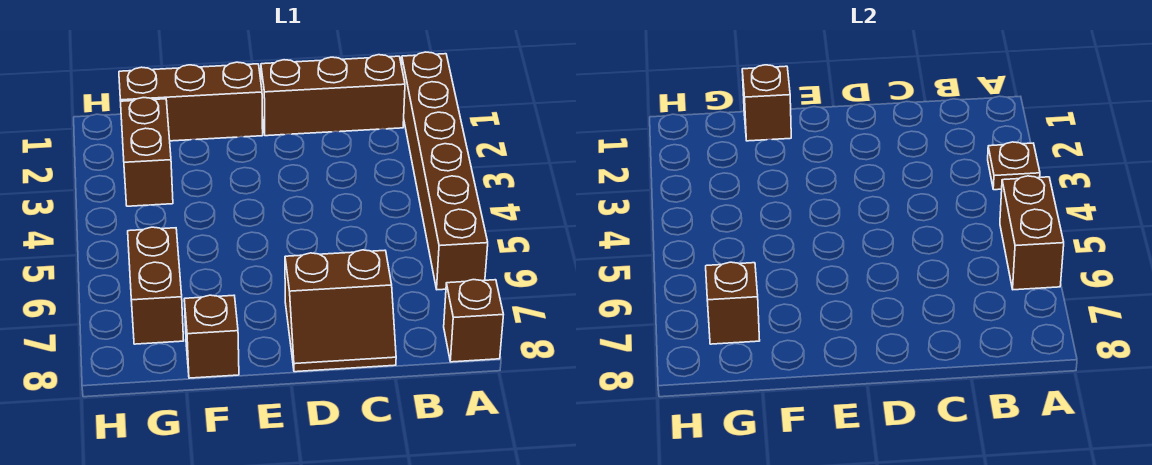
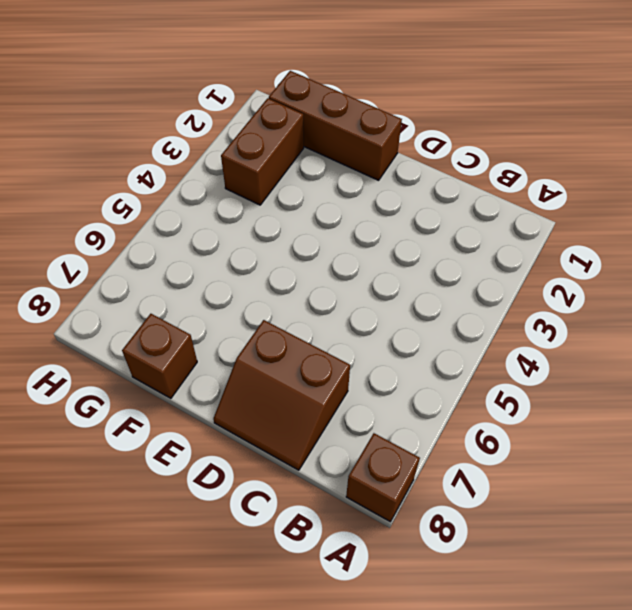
none -> brown 1x6 brick [401,52,488,290]
none -> brown 1x3 brick [261,55,405,136]
none -> brown 1x2 brick [128,227,184,344]

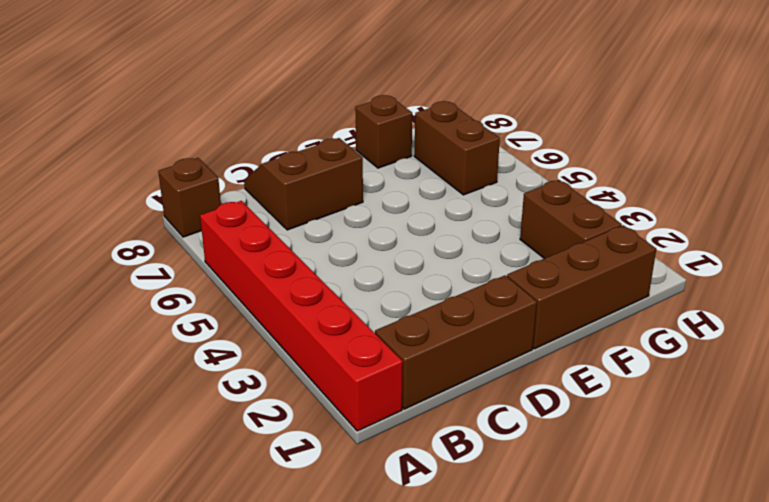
red 1x6 brick [200,201,403,431] -> brown 1x6 brick [401,52,488,290]
none -> brown 1x1 plate [988,142,1040,190]
none -> brown 1x2 brick [1000,176,1064,290]
none -> brown 1x1 brick [742,65,791,141]

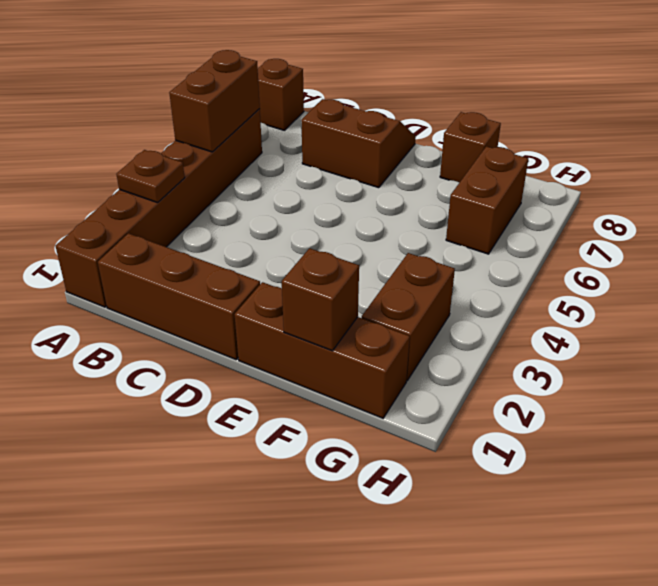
none -> brown 1x1 brick [706,262,760,344]

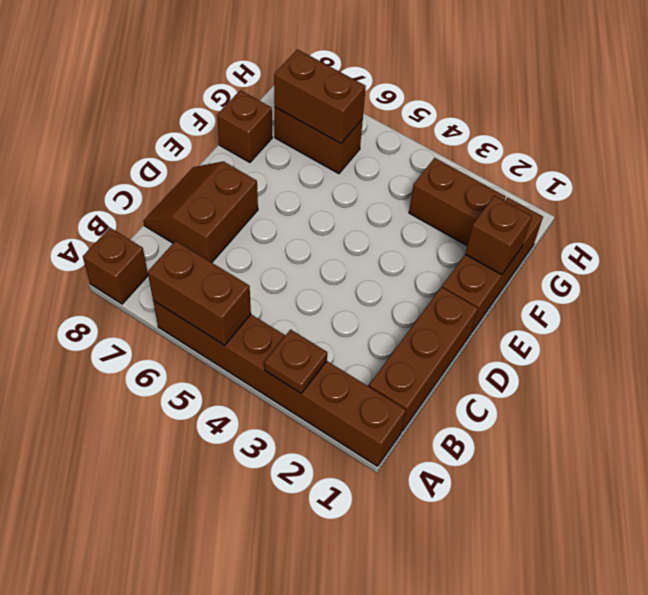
brown 1x2 brick [274,49,366,143] -> brown 1x1 brick [706,262,760,344]

